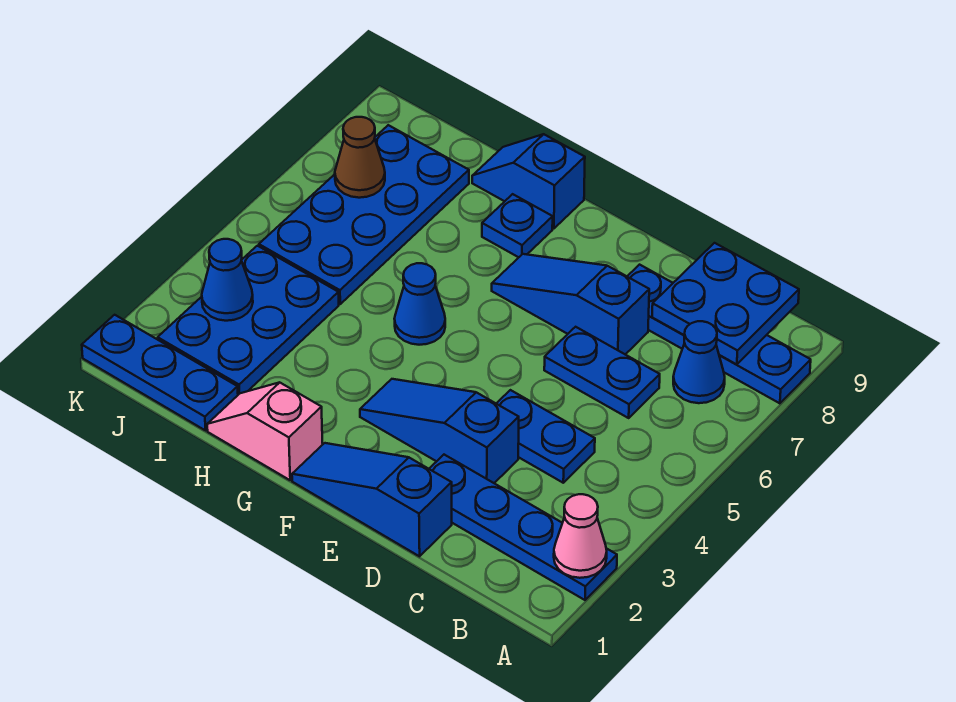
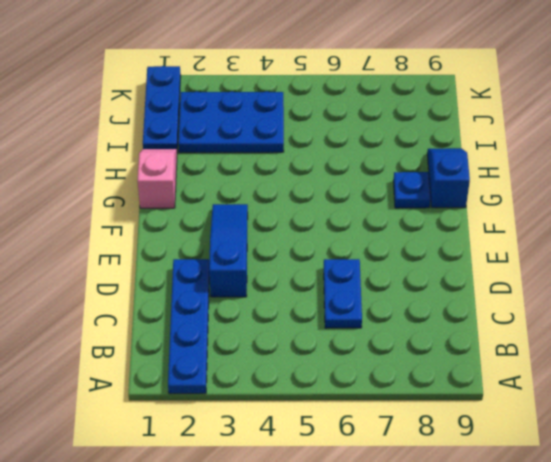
none -> blue 1x4 plate [627,265,811,403]
none -> blue 1x1 cone [673,321,725,403]
none -> blue 1x2 plate [496,390,595,483]

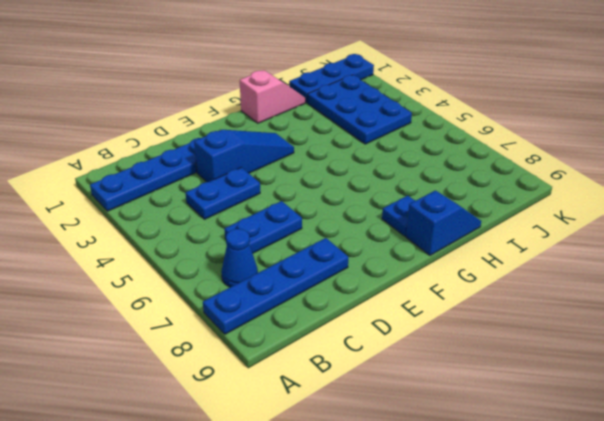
none -> blue 1x3 slope [292,443,452,556]
none -> blue 1x3 slope [492,254,649,354]
none -> blue 1x1 cone [395,263,445,345]

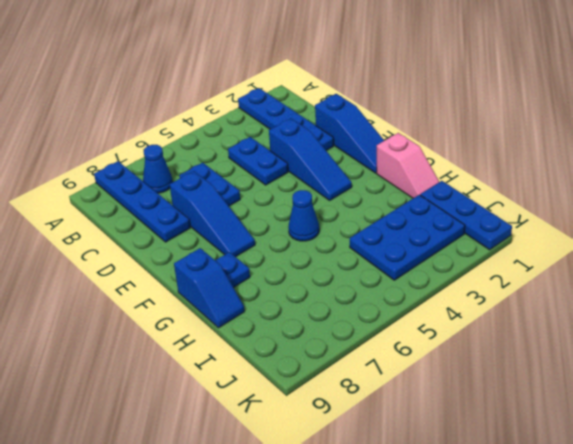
none -> blue 2x4 plate [259,125,469,304]
none -> pink 1x1 cone [554,494,607,578]
none -> blue 2x2 plate [652,243,799,364]

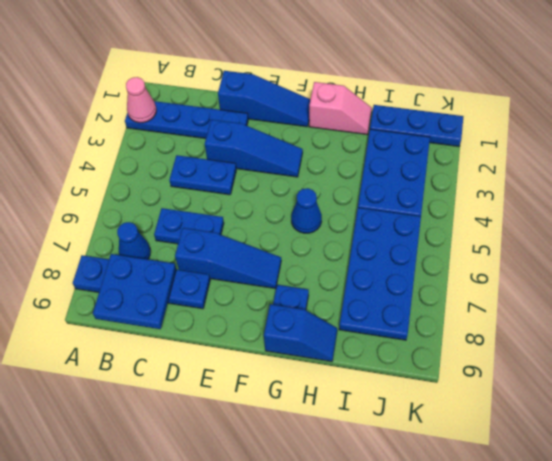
none -> blue 1x1 cone [202,239,253,321]
none -> brown 1x1 cone [335,117,385,198]

